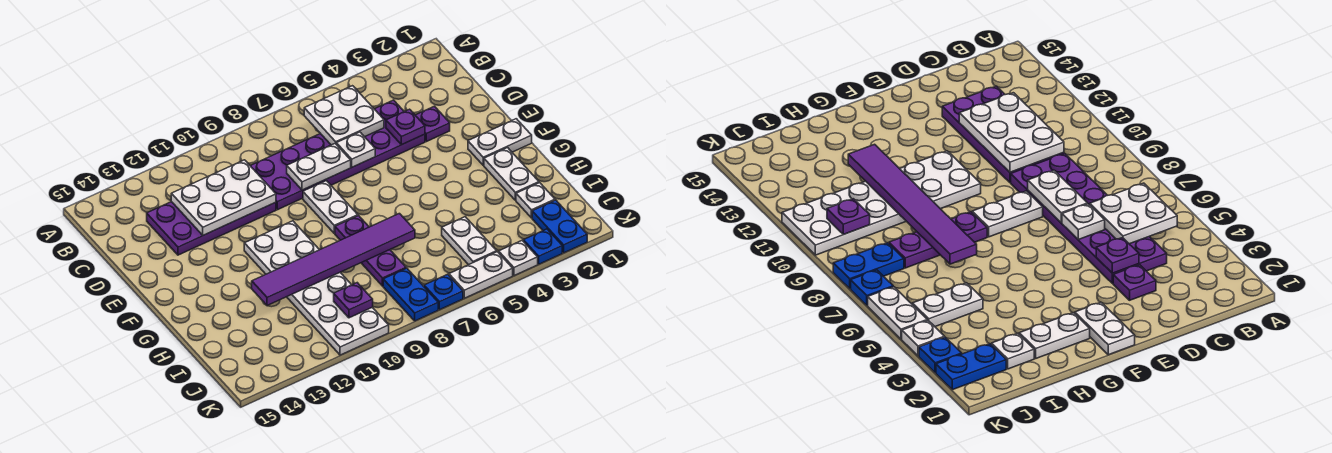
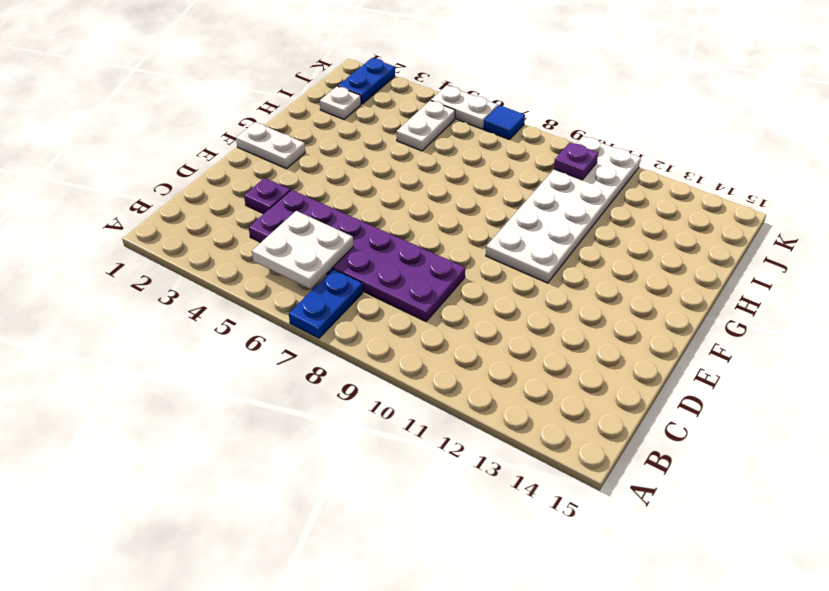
blue 1x2 plate [289,269,363,338] -> blue 1x2 plate moved to [383,268,438,321]
blue 1x1 tile [484,105,525,140] -> blue 1x1 plate [424,274,463,310]
none -> purple 2x4 plate [147,202,276,255]
none -> white 1x2 plate [303,181,358,233]
none -> white 1x2 plate [484,148,539,200]

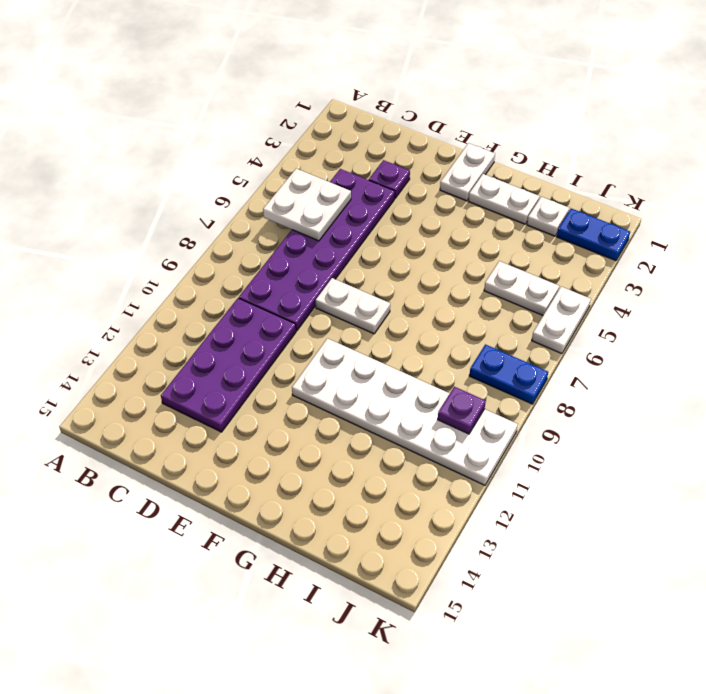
none -> purple 1x3 plate [335,216,406,286]
none -> blue 1x1 plate [523,229,562,264]
none -> white 1x1 plate [499,241,538,276]

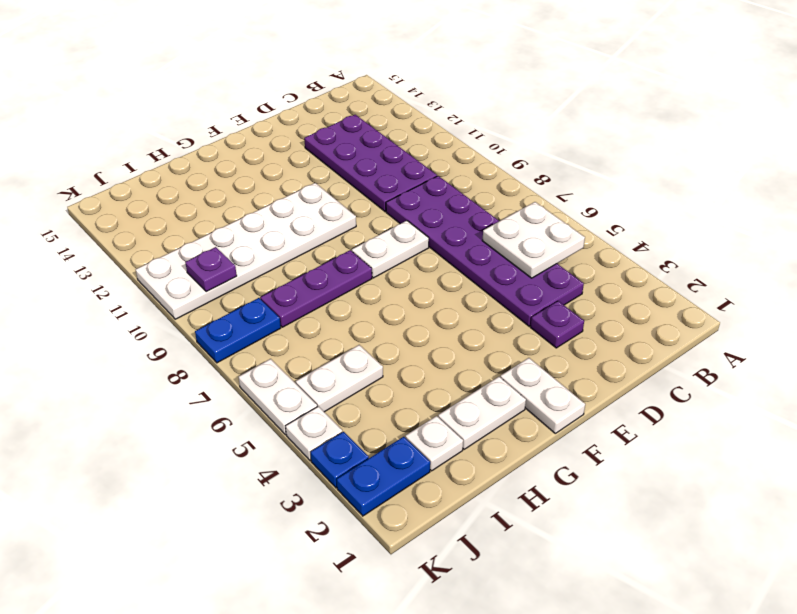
none -> blue 1x1 plate [424,274,463,310]
none -> white 2x3 plate [171,160,276,235]
none -> purple 1x1 plate [386,109,425,145]

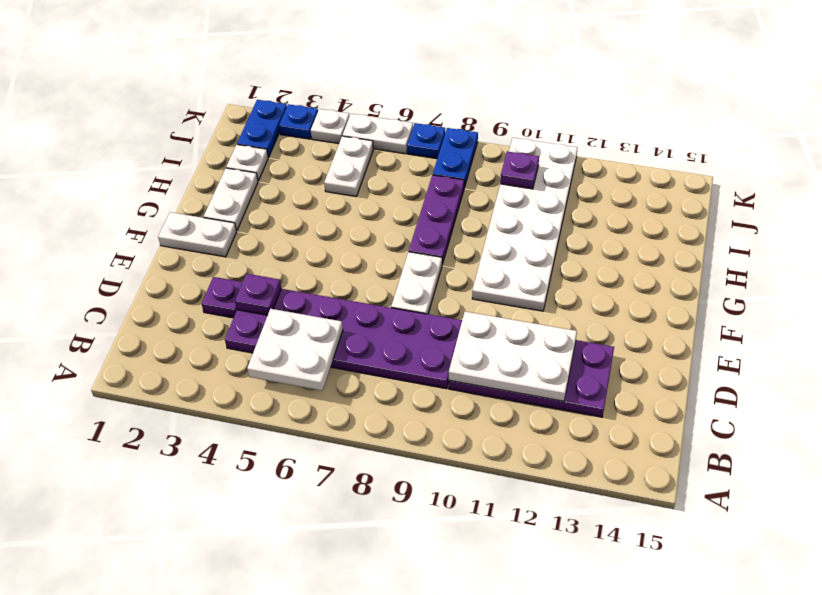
none -> white 1x1 plate [336,132,375,167]
none -> white 1x2 plate [287,144,351,190]
none -> purple 1x6 tile [252,214,415,306]

